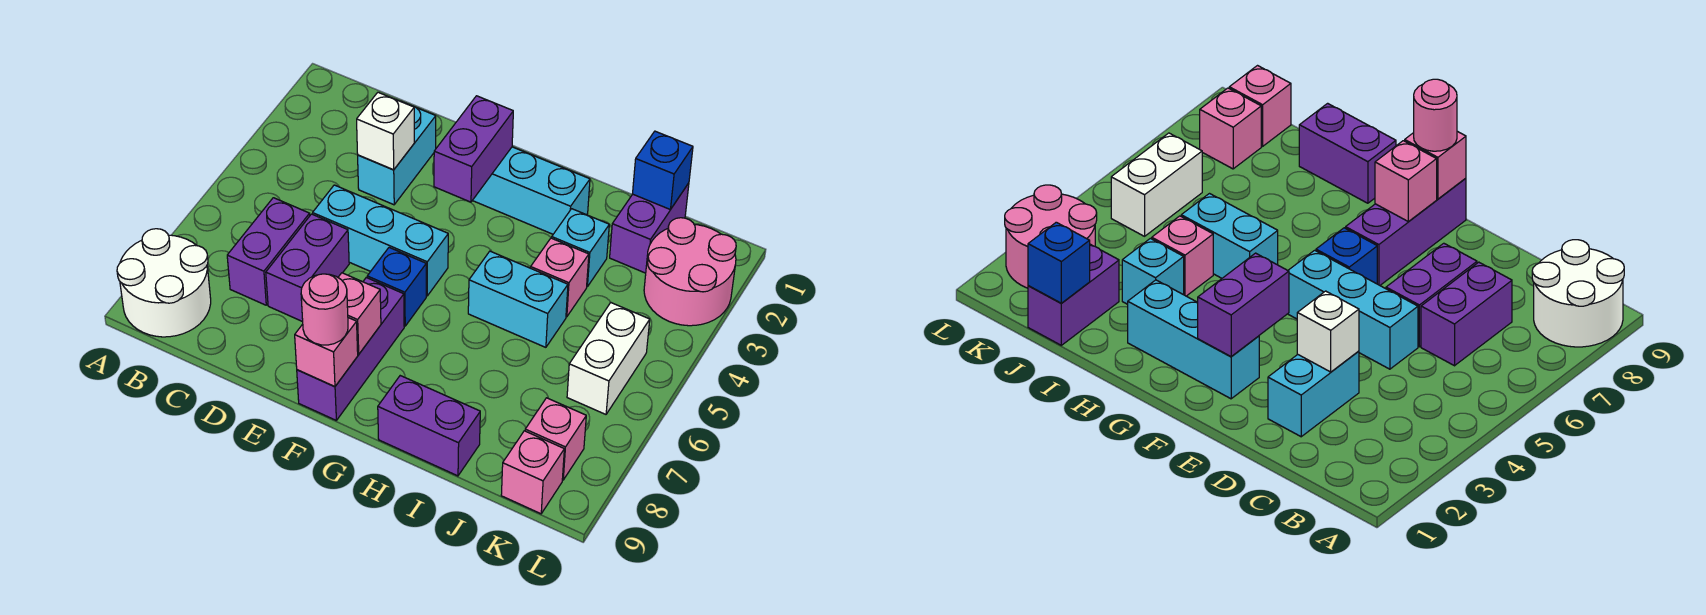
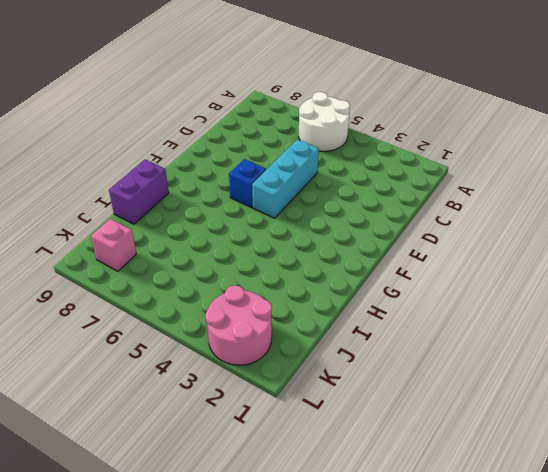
white 2x2 round brick [299,92,350,151] -> white 2x2 round brick moved to [117,229,211,337]
none -> purple 1x2 brick [227,198,310,305]
none -> cyan 1x2 brick [358,101,436,205]
none -> purple 1x2 brick [266,214,349,322]

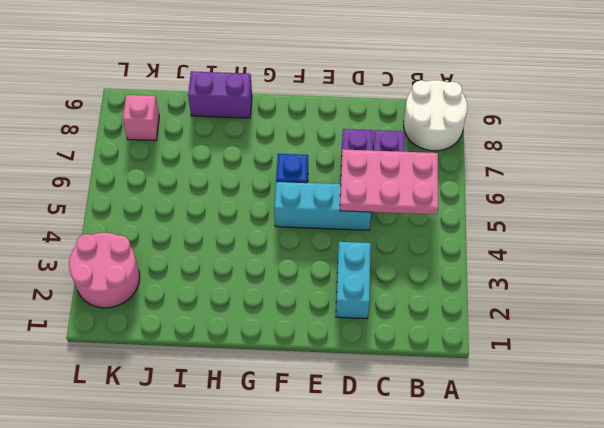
pink 2x3 plate [340,149,438,215] -> none
none -> cyan 1x3 brick [472,147,590,234]
none -> purple 1x3 brick [297,278,404,420]
none -> cyan 1x2 brick [468,251,568,347]

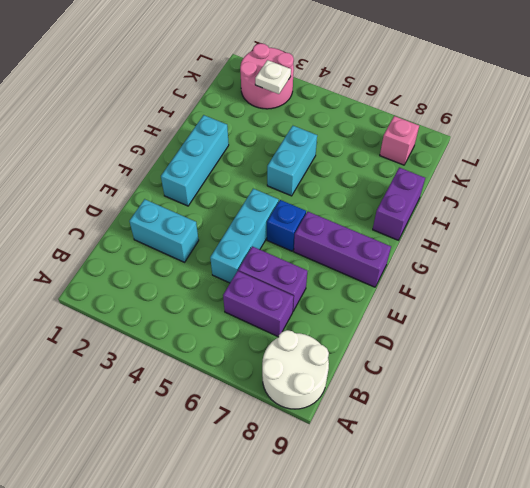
white 1x1 plate [255,60,291,94] -> none
none -> cyan 1x1 brick [552,209,609,286]
none -> pink 1x1 brick [531,238,589,317]
none -> purple 1x2 brick [610,183,689,273]

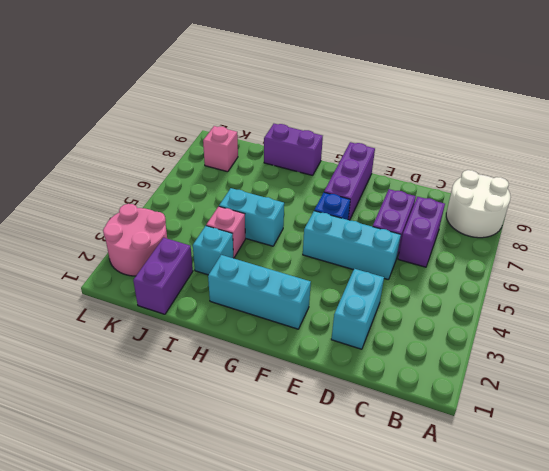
none -> white 1x2 brick [567,303,650,414]
none -> pink 1x1 brick [501,431,564,514]
none -> white 1x1 brick [357,92,414,170]

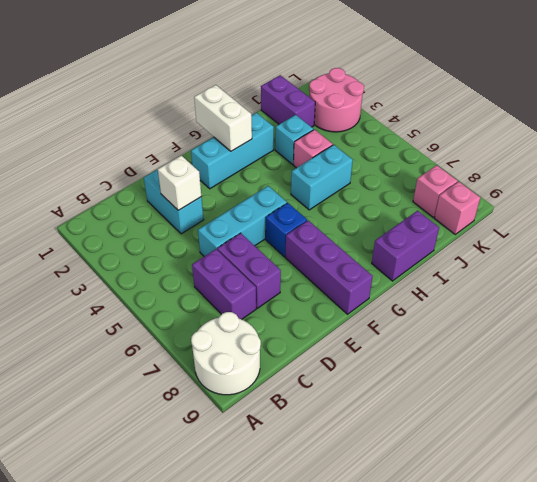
white 1x2 brick [194,85,252,151] -> white 1x2 brick moved to [567,303,650,414]
none -> purple 1x2 brick [434,96,513,202]
none -> pink 1x1 brick [338,273,381,354]
none -> pink 1x1 brick [295,318,358,387]

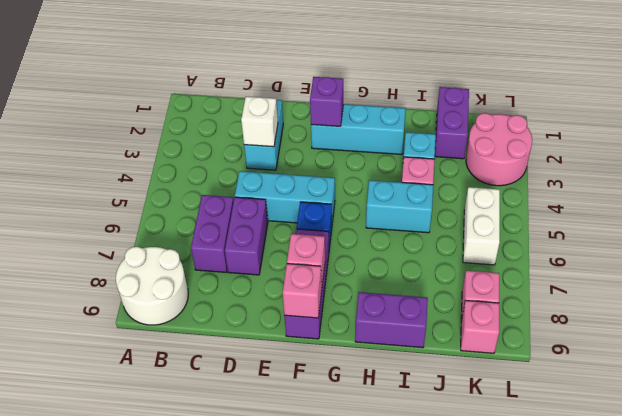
purple 1x1 brick [310,77,343,126] -> purple 1x2 brick [434,96,513,202]
none -> blue 1x1 brick [633,131,693,209]
none -> pink 1x1 round brick [301,274,348,345]

